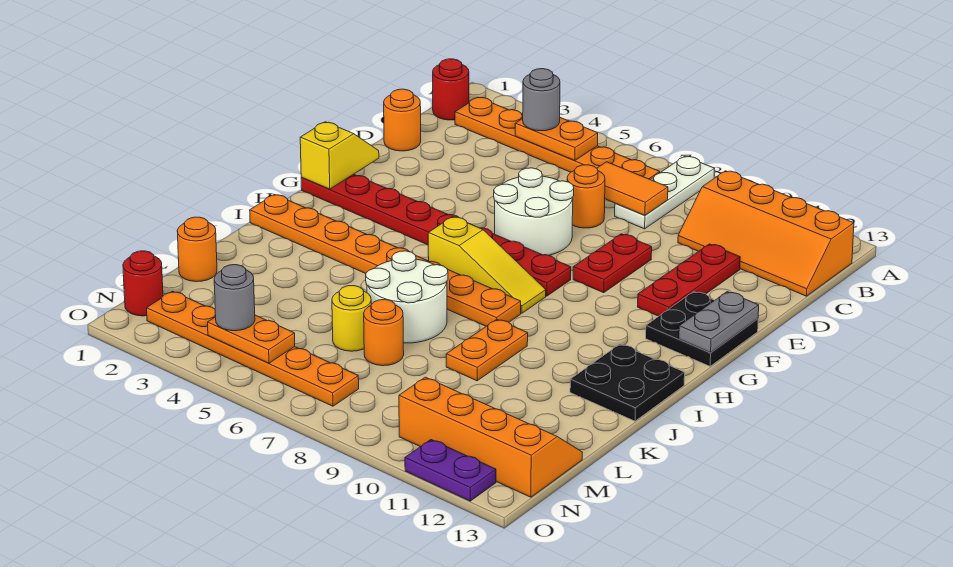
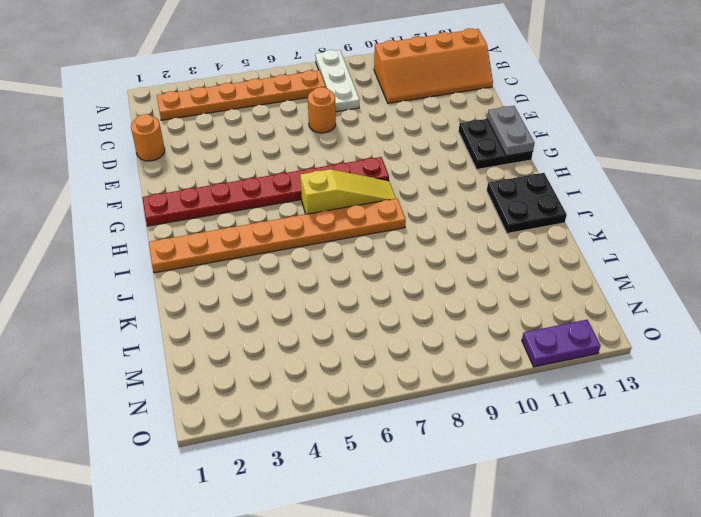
none -> red 1x1 round brick [433,59,469,120]
none -> red 1x3 plate [638,244,740,316]
none -> white 2x2 round brick [494,168,574,255]
none -> red 1x2 plate [573,234,652,293]

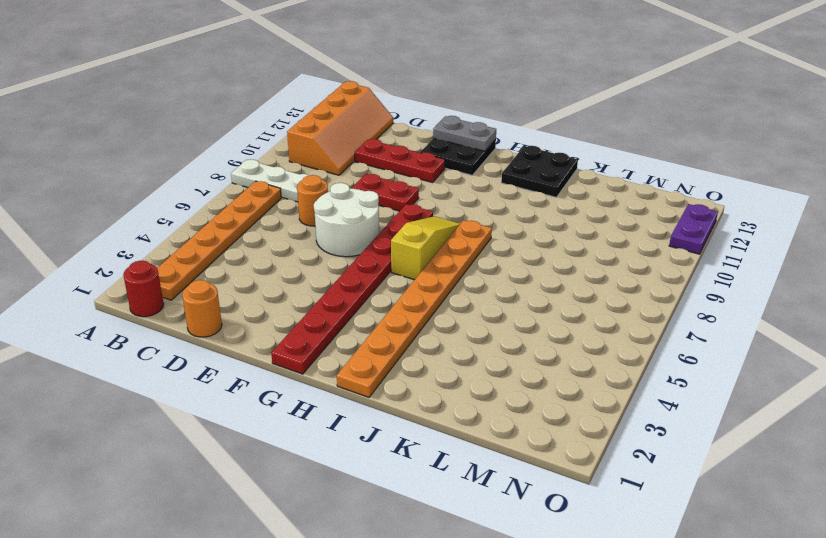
none -> white 2x2 round brick [366,251,448,343]
none -> orange 1x2 plate [446,319,528,381]
none -> orange 1x1 round brick [177,217,217,282]
none -> yellow 1x1 round brick [332,286,371,351]

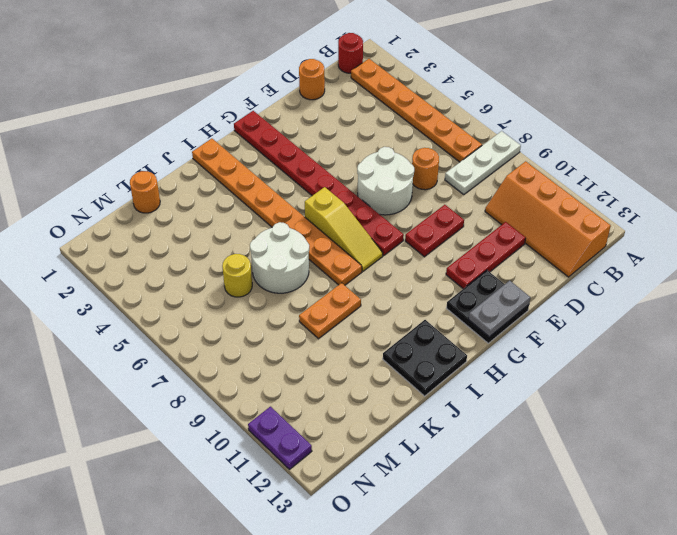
none -> orange 1x1 round brick [364,300,404,366]
none -> orange 2x4 slope [399,377,582,497]
none -> red 1x1 round brick [123,251,163,316]
none -> orange 1x6 plate [147,291,359,406]

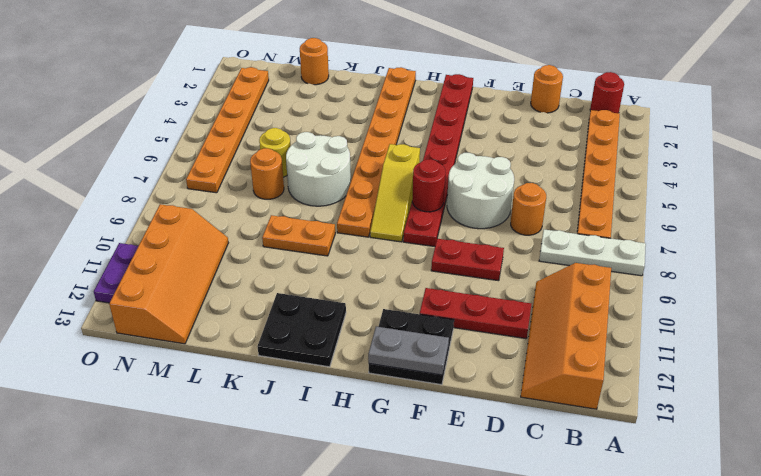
red 1x1 round brick [412,159,445,212] -> red 1x1 round brick moved to [123,251,163,316]
none -> orange 1x2 plate [515,118,598,160]
none -> orange 1x2 tile [597,162,668,215]
none -> yellow 1x2 slope [300,122,379,189]
none -> orange 1x2 plate [208,315,295,363]

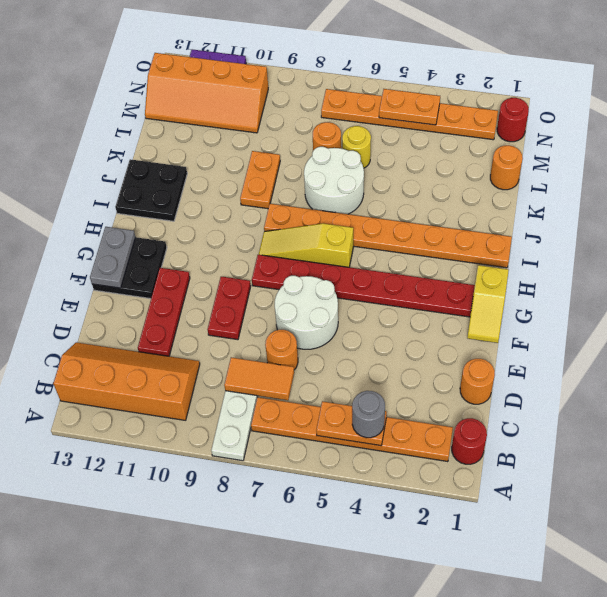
none -> grey 1x1 round brick [214,265,255,331]

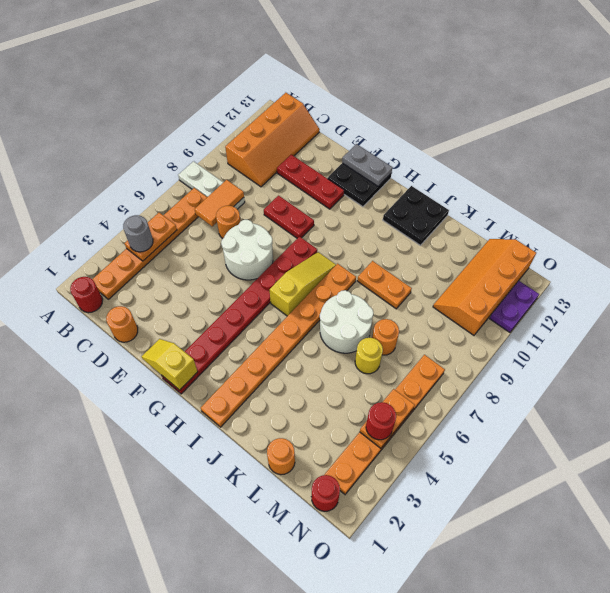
red 1x1 round brick [366,402,396,440] -> grey 1x1 round brick [214,265,255,331]

